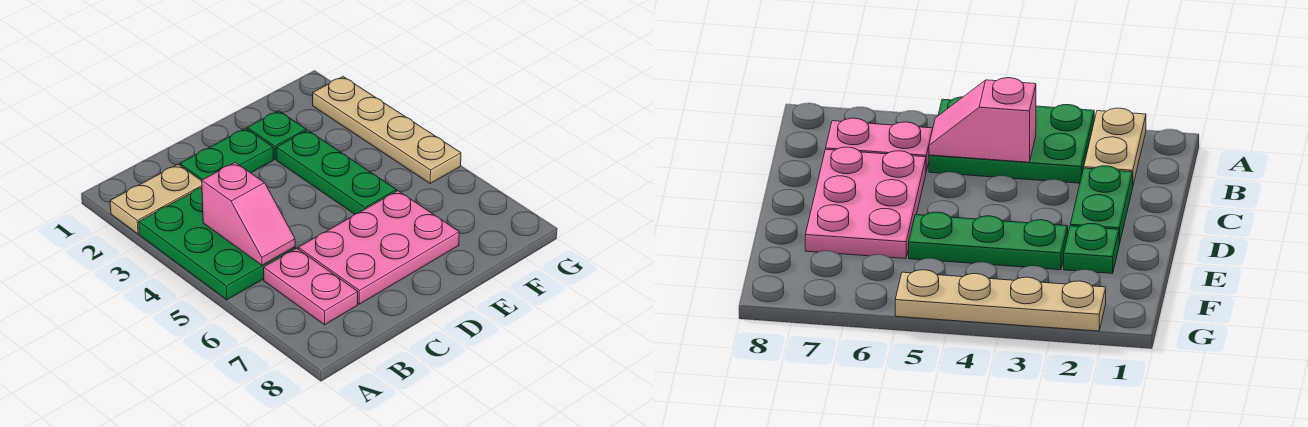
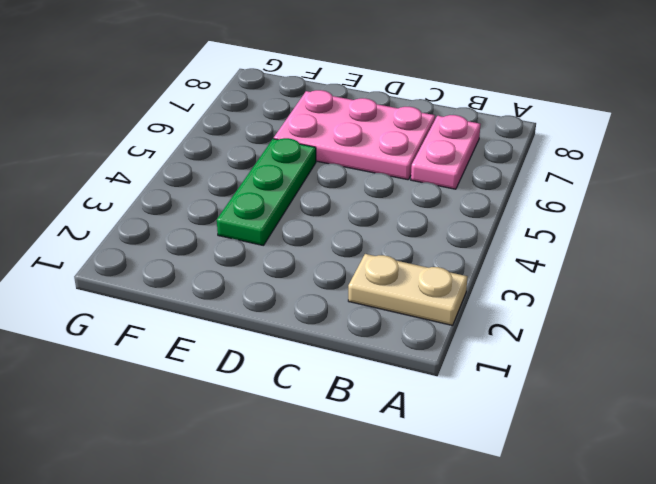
none -> green 2x3 plate [139,188,295,300]
none -> green 1x2 plate [180,128,273,181]

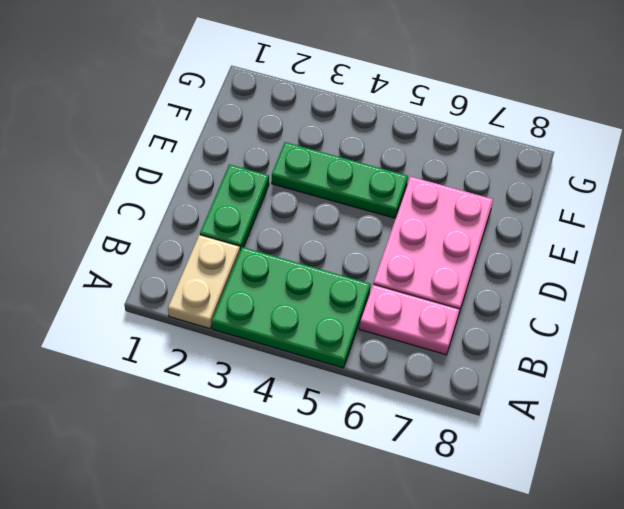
none -> green 1x1 plate [247,111,306,159]
none -> tan 1x4 plate [313,77,461,183]

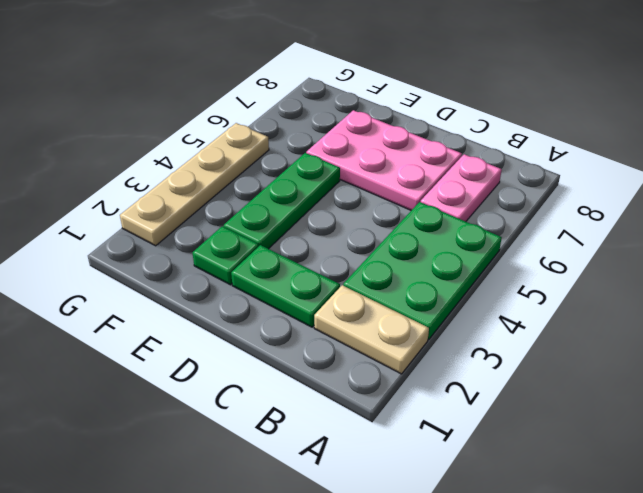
none -> pink 1x2 slope [202,162,295,265]

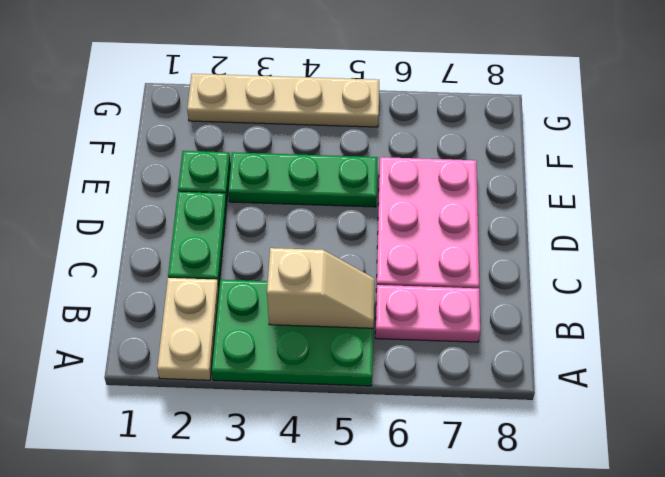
tan 1x2 slope [267,248,375,328] -> pink 1x2 slope [202,162,295,265]

